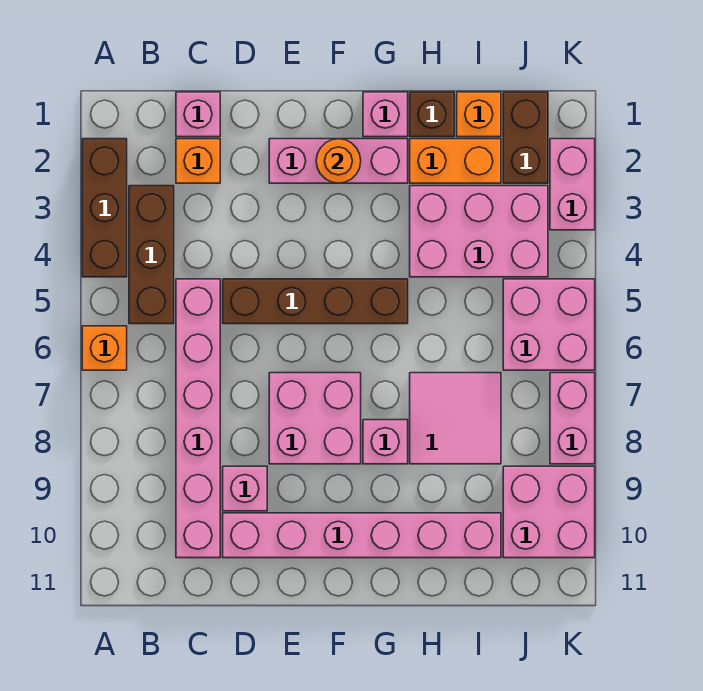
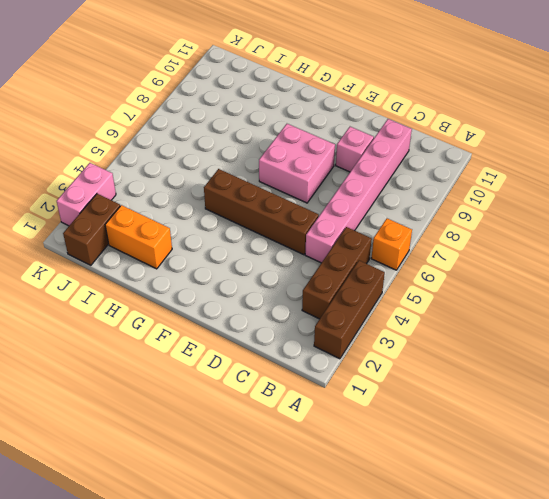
none -> pink 1x1 brick [176,92,220,137]
none -> orange 1x1 brick [176,139,220,183]
none -> pink 1x6 brick [223,513,501,558]

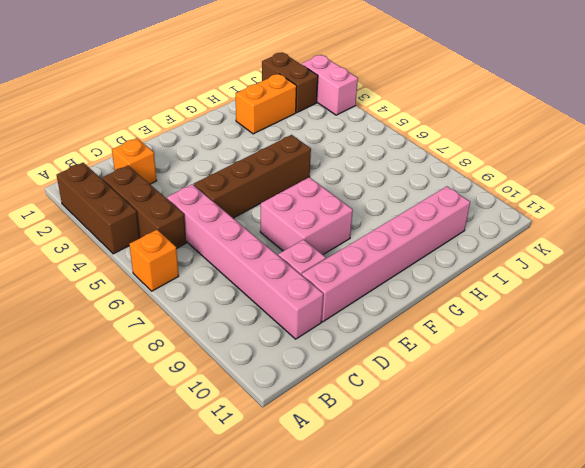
none -> pink 1x1 brick [176,92,220,137]
none -> pink 1x3 brick [269,139,408,183]
none -> pink 1x1 brick [363,92,408,137]

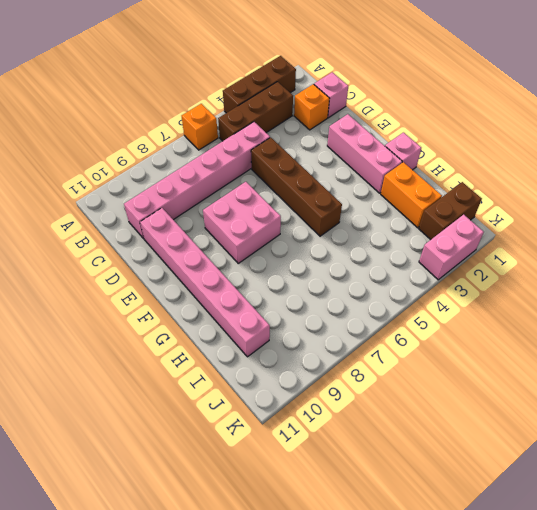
none -> pink 1x1 brick [223,466,267,511]
none -> pink 1x1 brick [363,420,408,464]
none -> brown 1x1 brick [410,92,454,137]

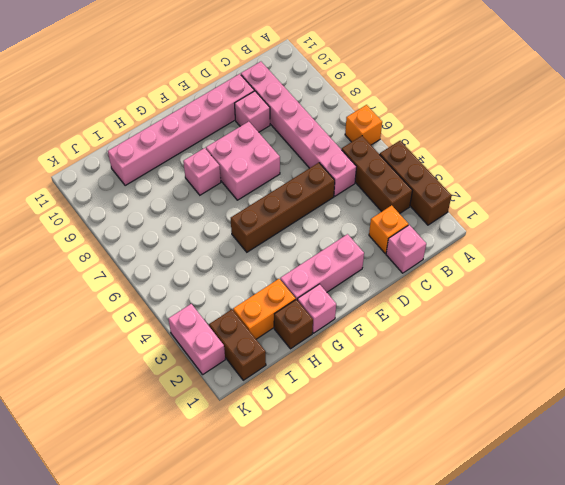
none -> pink 2x3 brick [410,186,548,277]
none -> pink 2x2 tile [410,373,501,464]
none -> orange 1x1 brick [457,92,501,137]

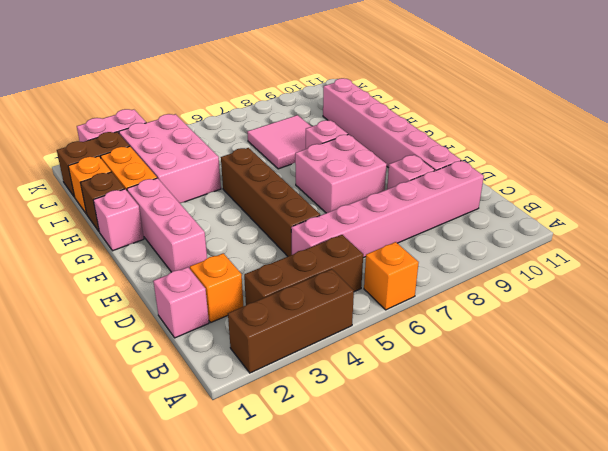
none -> pink 2x2 brick [503,279,595,370]
none -> pink 2x2 brick [503,466,595,558]
none -> pink 1x2 brick [550,373,595,464]

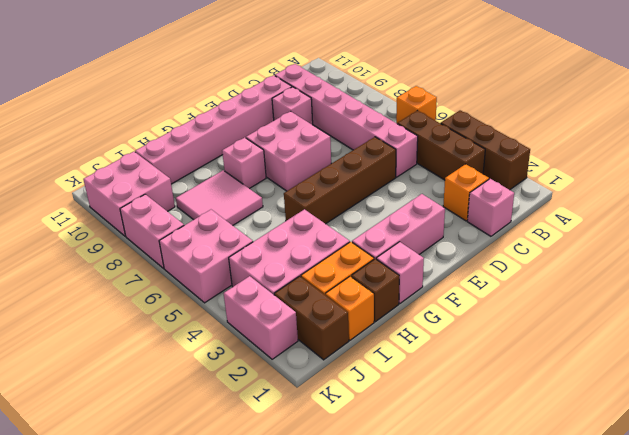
none -> orange 1x1 round brick [316,139,361,183]

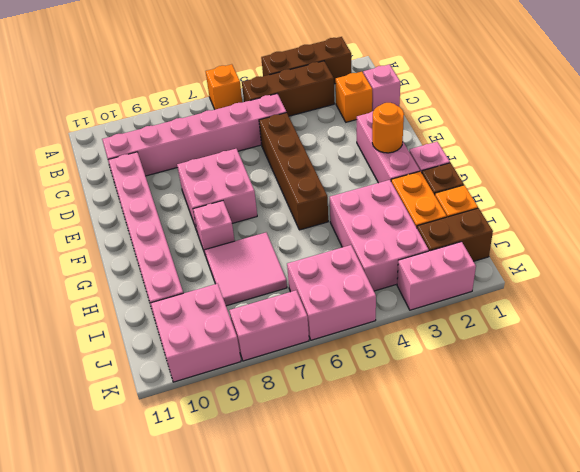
none -> pink 1x1 brick [223,466,267,511]

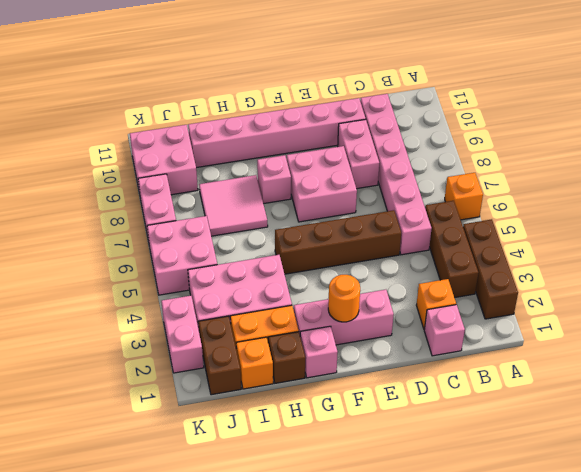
pink 1x2 brick [338,119,379,189] -> pink 1x1 brick [223,466,267,511]

